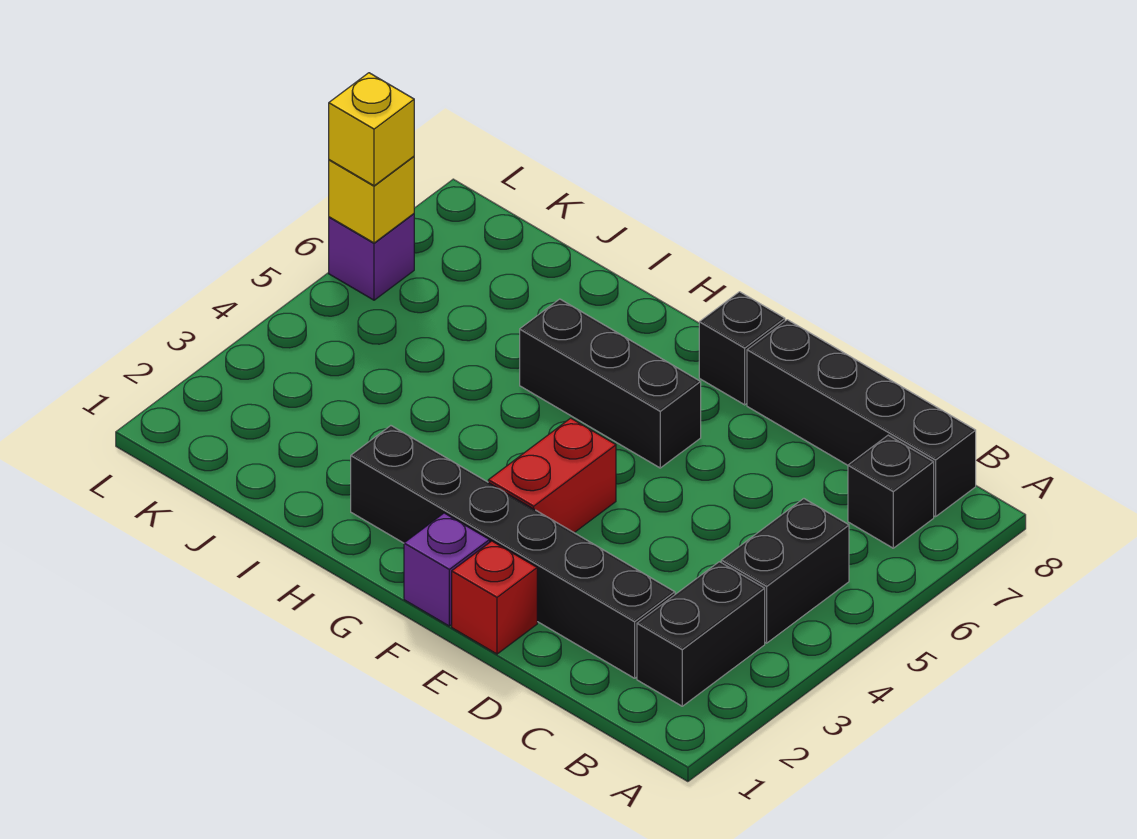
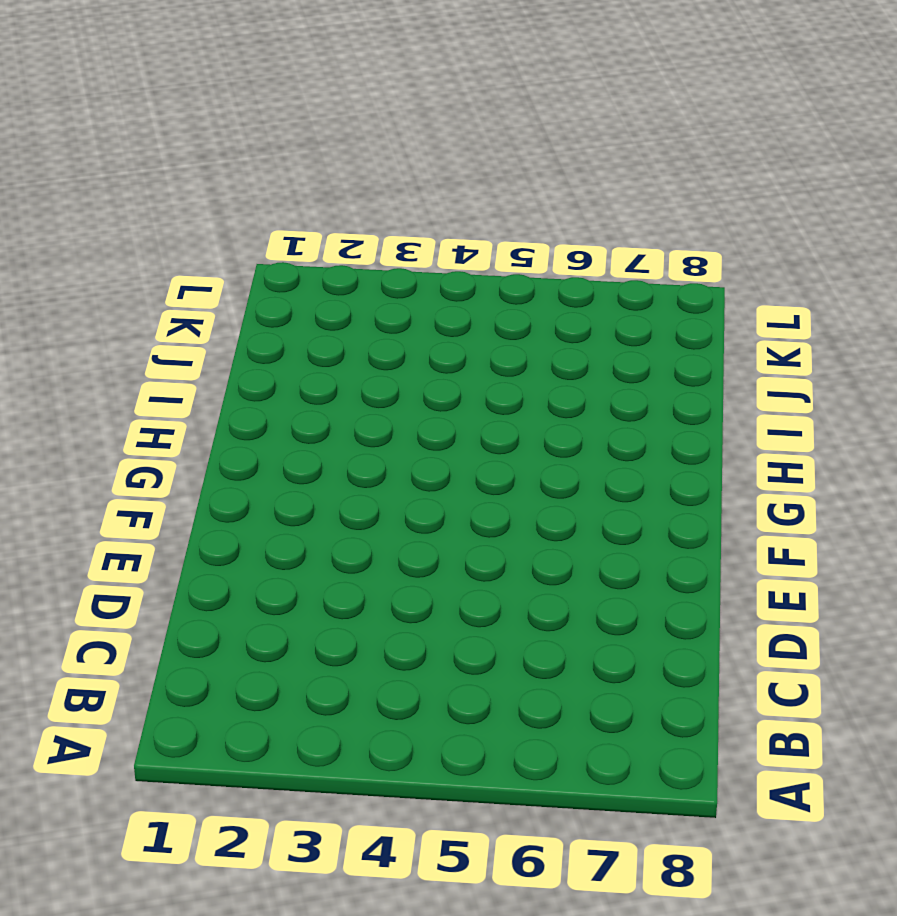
none -> black 1x2 brick [637,562,765,706]
none -> black 1x2 brick [721,499,849,643]
none -> black 1x1 brick [848,435,934,548]

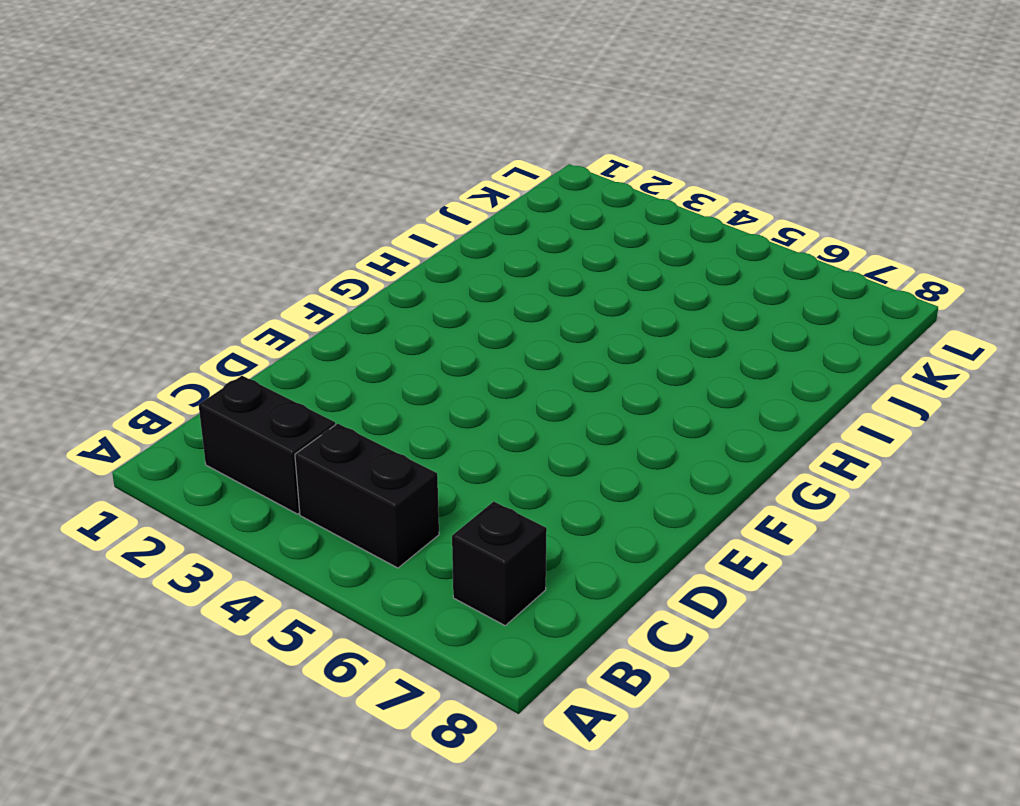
none -> black 1x4 brick [747,320,976,517]
none -> black 1x6 brick [351,426,675,678]
none -> red 1x1 brick [452,541,537,654]

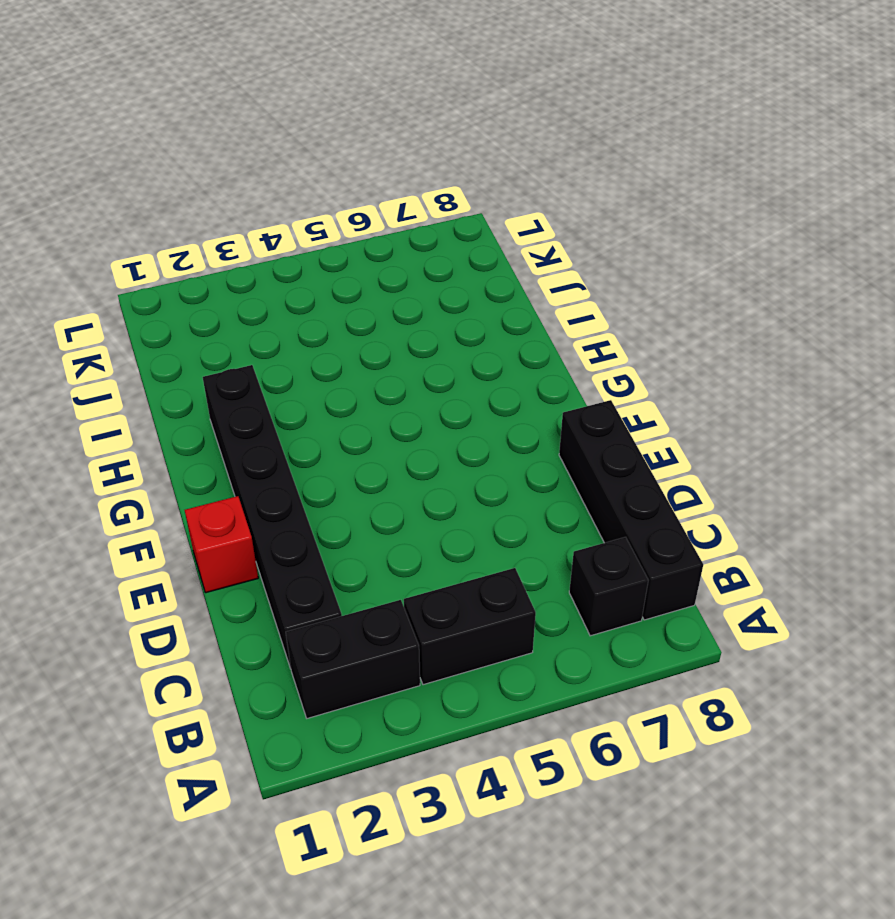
none -> purple 1x1 brick [404,513,490,626]
none -> red 1x2 brick [488,418,616,533]
none -> black 1x3 brick [520,299,701,468]

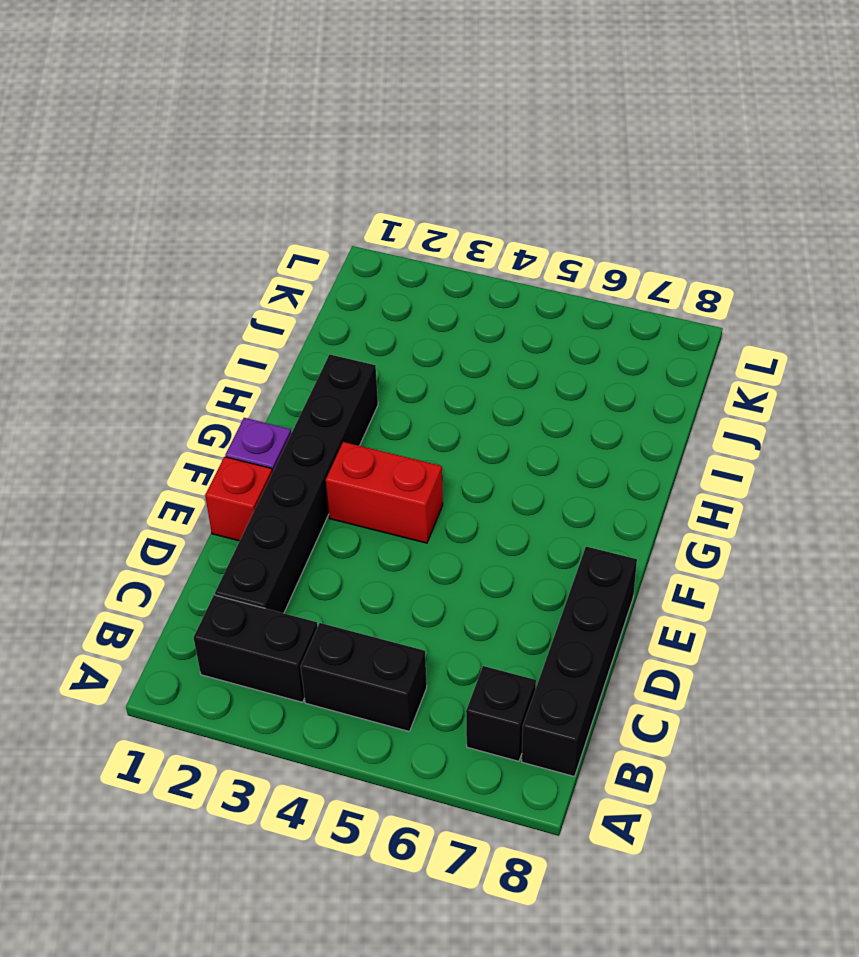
none -> black 1x3 brick [520,299,701,468]
none -> black 1x1 brick [699,292,785,405]
none -> purple 1x1 brick [329,214,414,300]

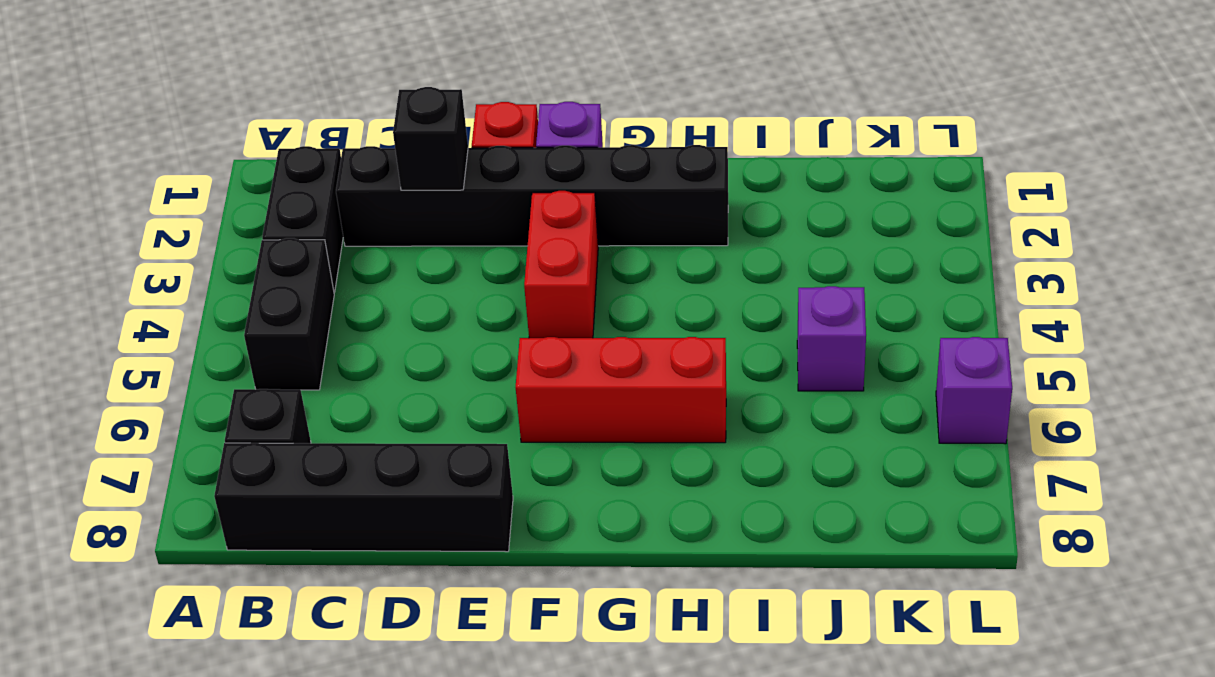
black 1x1 brick [393,87,468,190] -> black 1x1 brick moved to [699,292,785,405]
red 1x3 brick [516,337,726,443] -> black 1x3 brick [520,299,701,468]
purple 1x1 brick [797,286,866,391] -> none
none -> yellow 1x1 brick [329,156,414,243]
none -> yellow 1x1 brick [329,73,414,186]

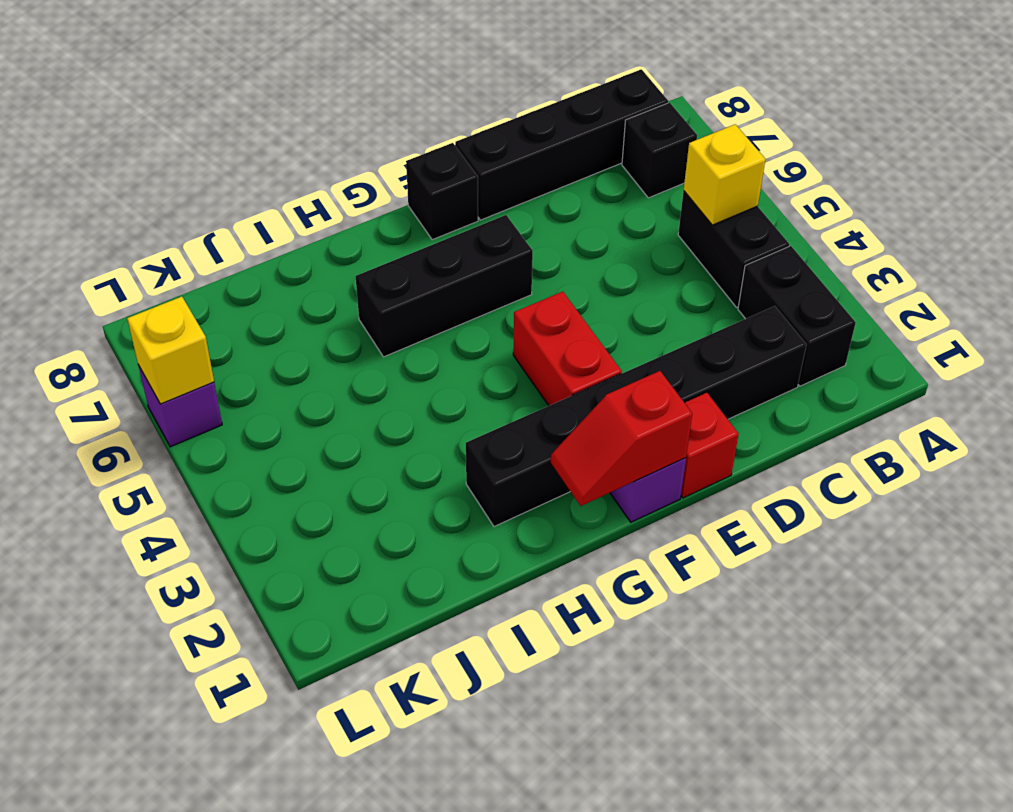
yellow 1x1 brick [684,124,765,225] -> yellow 1x1 brick moved to [329,73,414,186]
red 1x2 slope [551,371,692,506] -> none

